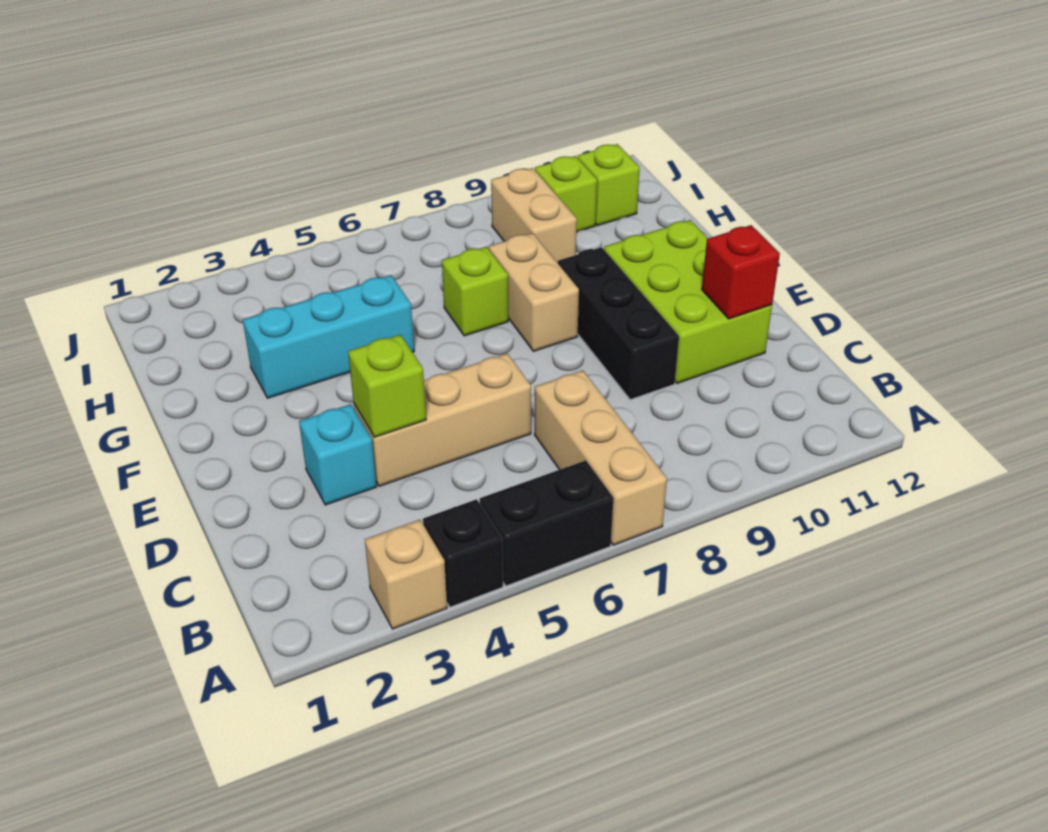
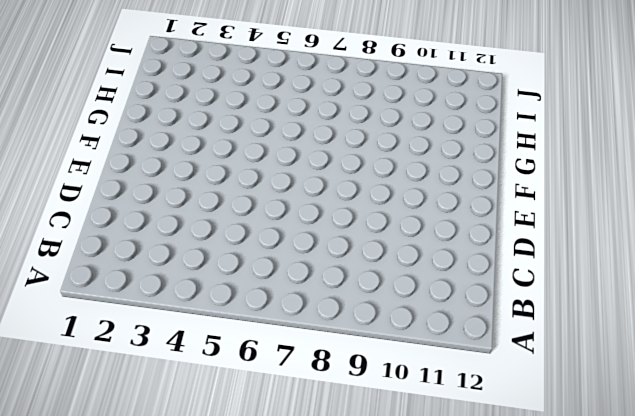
none -> tan 1x1 brick [365,520,447,629]
none -> black 1x1 brick [423,499,503,607]
none -> black 1x2 brick [480,460,614,586]

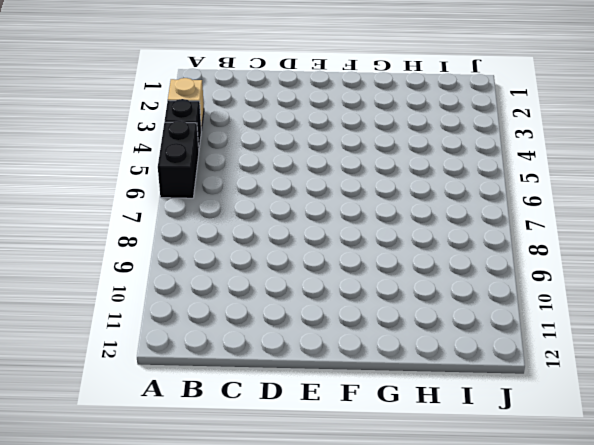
none -> tan 1x3 brick [535,370,667,545]
none -> cyan 1x1 brick [299,404,377,505]
none -> tan 1x3 brick [354,353,531,486]

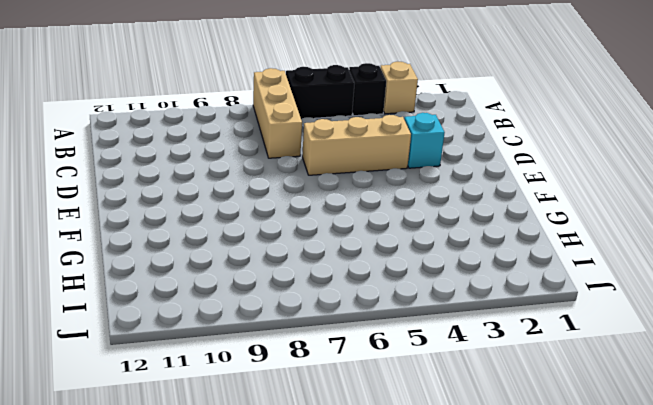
none -> black 1x3 brick [558,247,679,400]
none -> lime 2x3 brick [604,220,772,383]
none -> tan 1x2 brick [489,233,579,351]

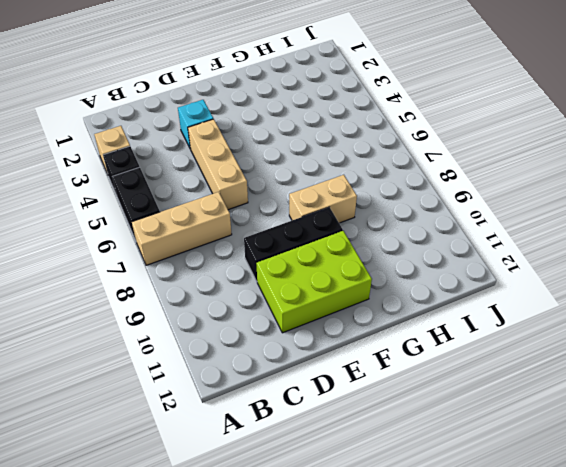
none -> cyan 1x3 brick [243,275,414,398]
none -> lime 1x1 brick [442,247,508,336]
none -> tan 1x2 brick [491,168,577,263]

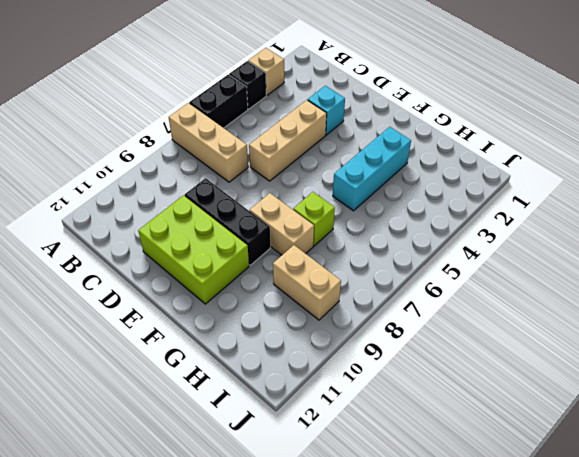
none -> lime 1x1 brick [535,156,597,232]
none -> lime 1x1 brick [578,144,640,226]
none -> lime 1x1 brick [348,335,426,437]

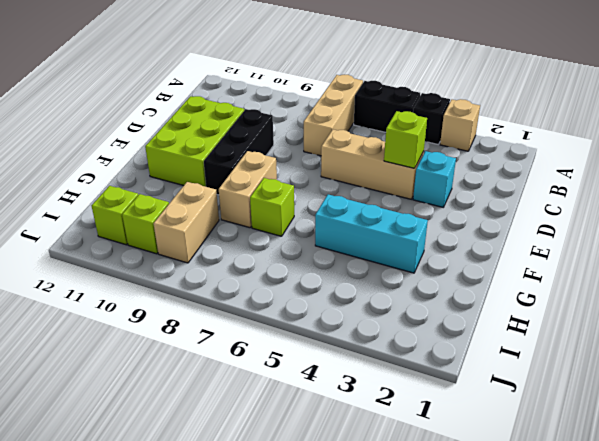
none -> red 1x1 brick [702,225,780,319]

